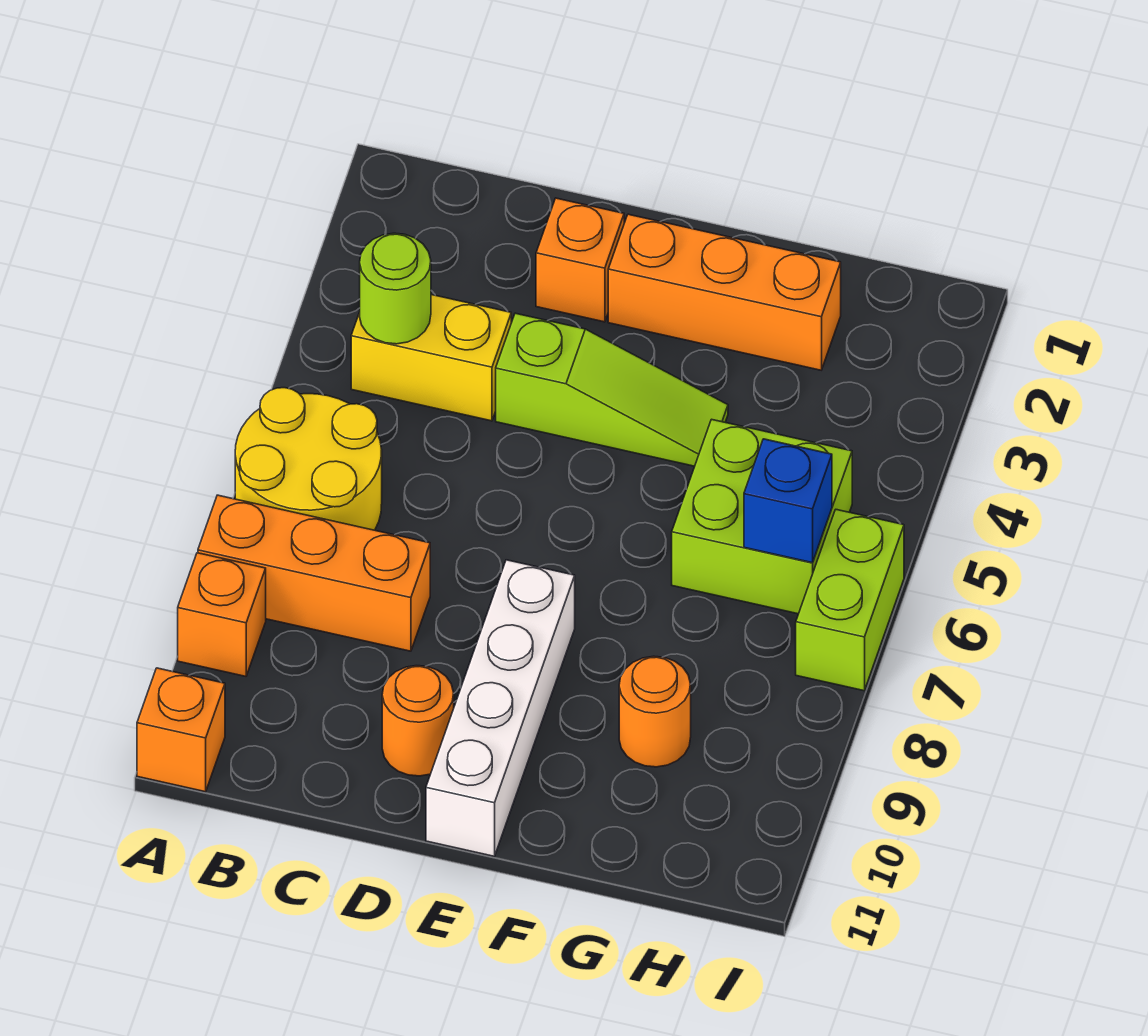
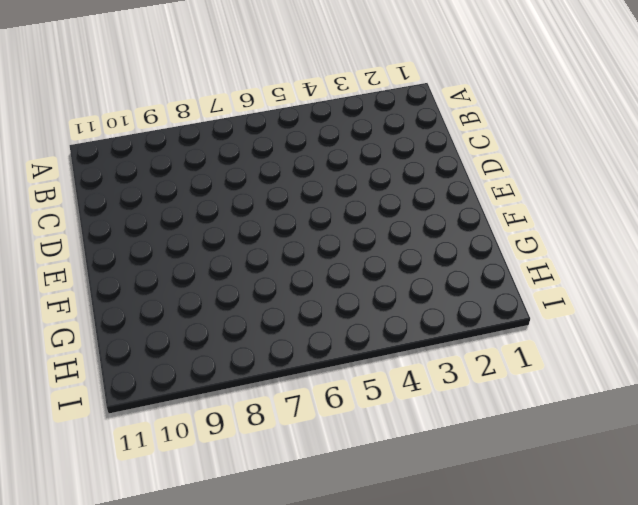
none -> yellow 2x2 round brick [235,388,382,530]
none -> orange 1x3 brick [198,495,430,651]
none -> orange 1x1 brick [178,553,266,676]

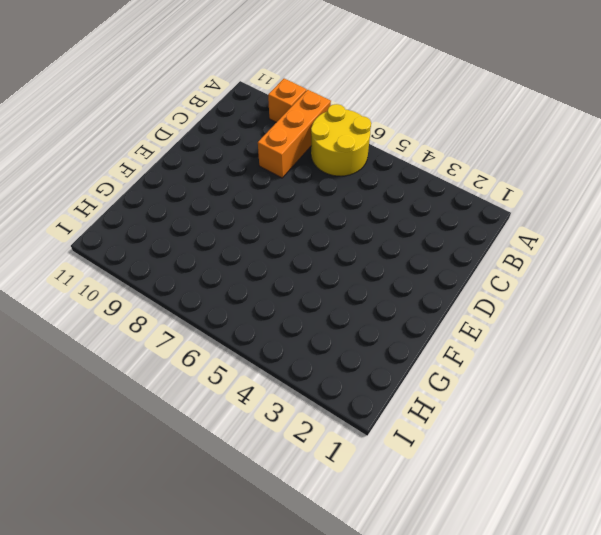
none -> orange 1x1 brick [137,668,225,792]
none -> yellow 1x2 brick [351,295,511,421]
none -> orange 1x1 brick [536,198,624,322]

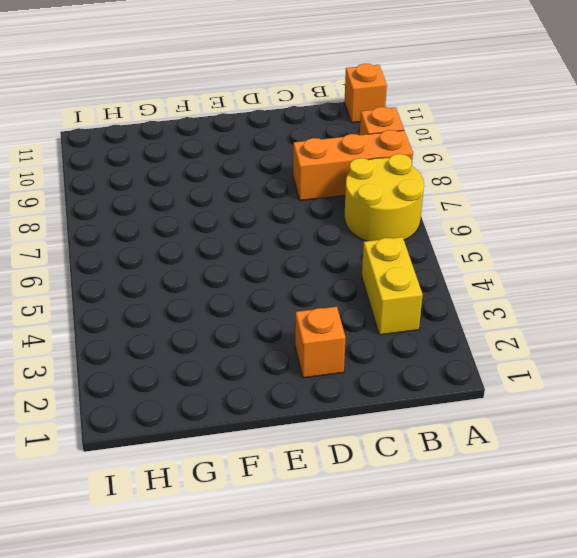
yellow 1x2 brick [362,237,423,335] -> yellow 1x2 brick turned to [351,295,511,421]
none -> lime 1x3 slope [496,313,728,466]
none -> orange 1x1 round brick [382,666,454,776]
none -> orange 1x3 brick [608,214,841,370]

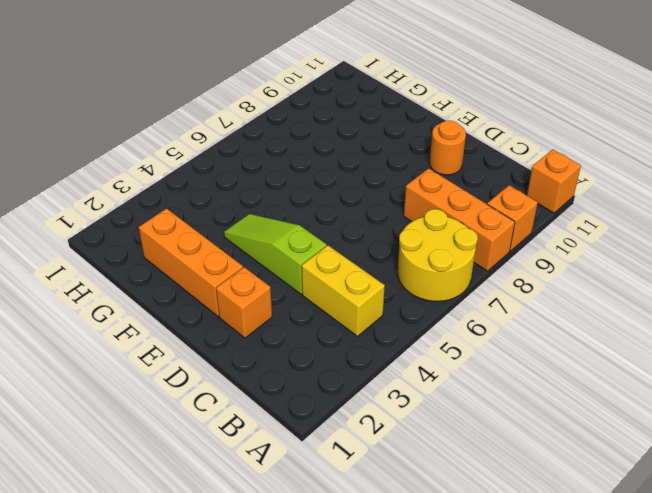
none -> white 1x4 brick [426,560,575,856]
none -> lime 2x2 brick [672,419,852,614]
none -> orange 1x1 round brick [619,656,691,767]

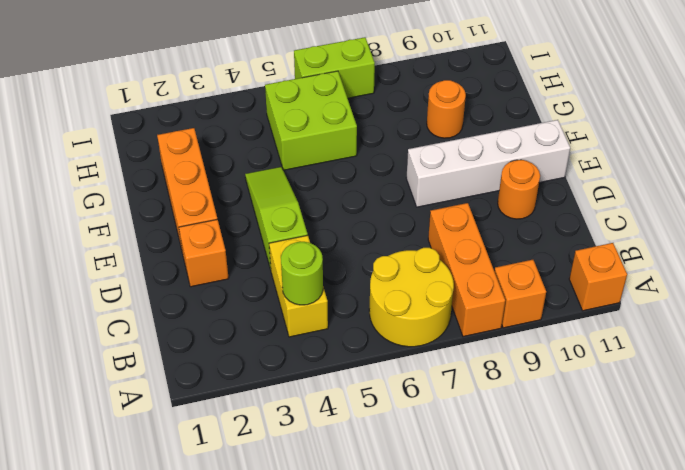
none -> blue 1x1 brick [744,439,832,563]

